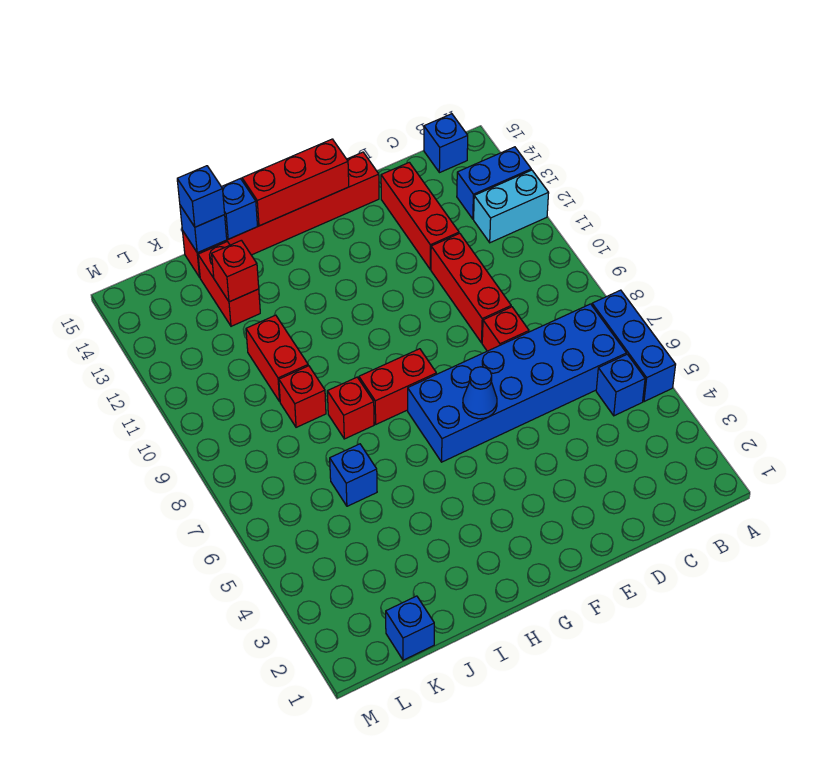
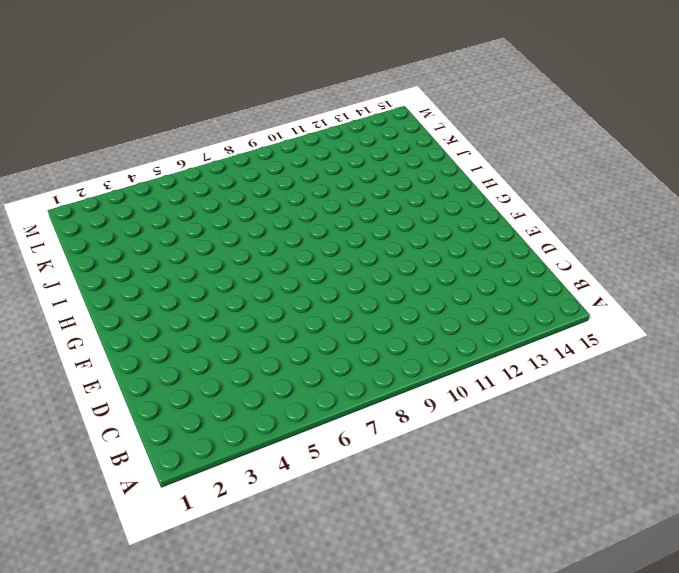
none -> blue 1x3 brick [592,290,676,402]
none -> cyan 1x2 brick [474,170,549,243]
none -> blue 1x2 brick [457,147,531,219]

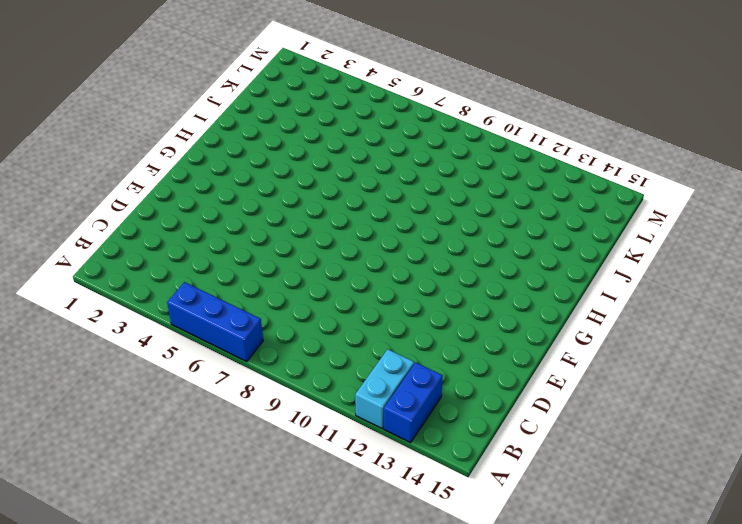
none -> blue 1x1 brick [596,354,645,416]
none -> blue 2x6 brick [408,304,626,462]
none -> blue 1x1 brick [424,114,468,173]

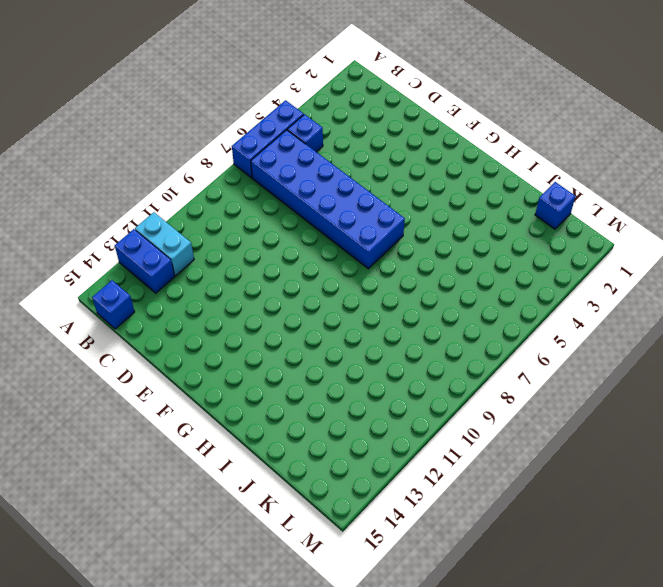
none -> red 1x1 brick [482,307,529,351]
none -> red 1x3 brick [431,233,511,343]
none -> red 1x3 brick [381,162,459,269]

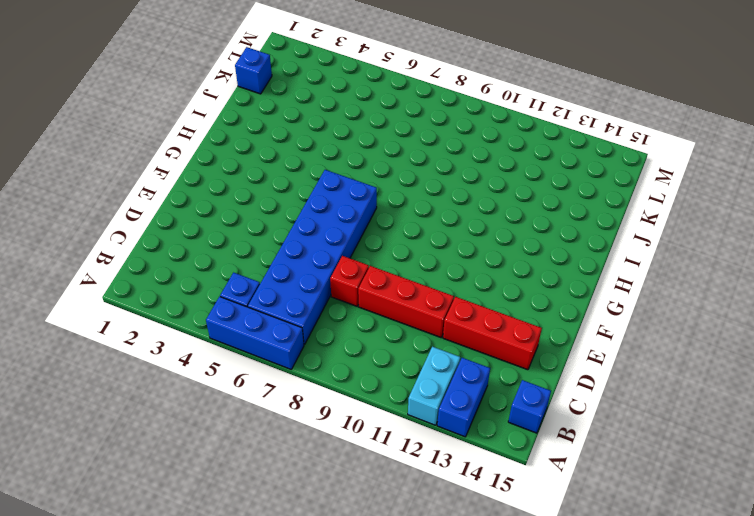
none -> red 1x6 brick [182,152,379,277]
none -> red 1x2 brick [359,349,436,424]
none -> red 1x1 brick [327,377,374,439]

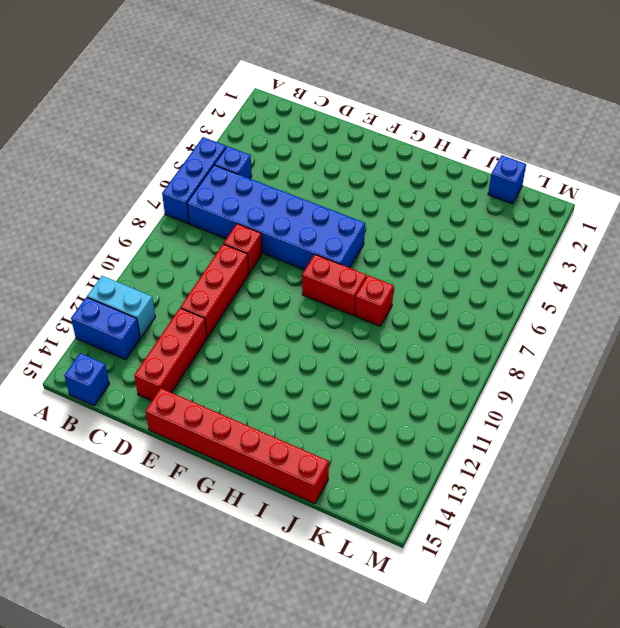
none -> blue 1x1 brick [330,444,377,506]
none -> red 1x1 brick [279,366,326,427]
none -> red 1x2 brick [246,315,308,401]

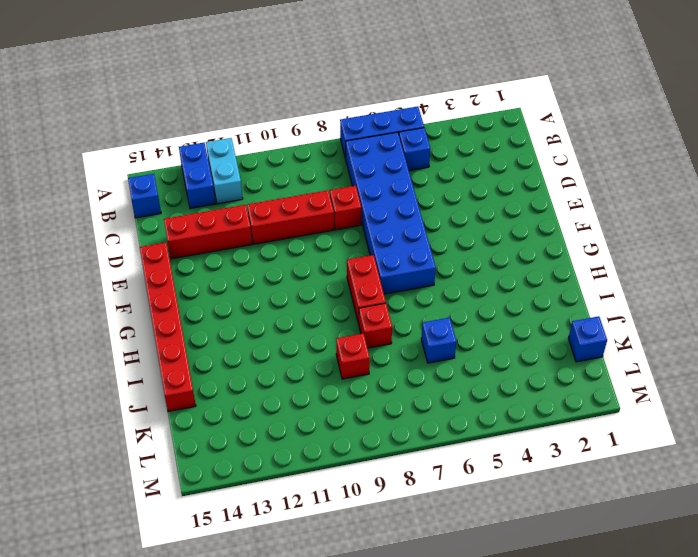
none -> red 1x2 brick [246,315,308,401]
none -> red 1x2 brick [198,242,260,326]
none -> blue 1x1 cone [463,367,497,419]

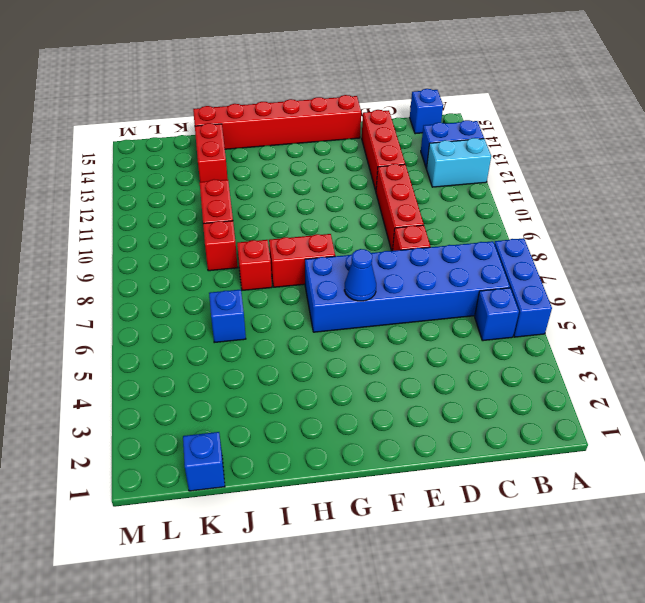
none -> red 1x3 brick [242,139,349,226]
none -> blue 1x1 brick [222,179,258,239]
none -> red 1x1 brick [212,240,259,302]

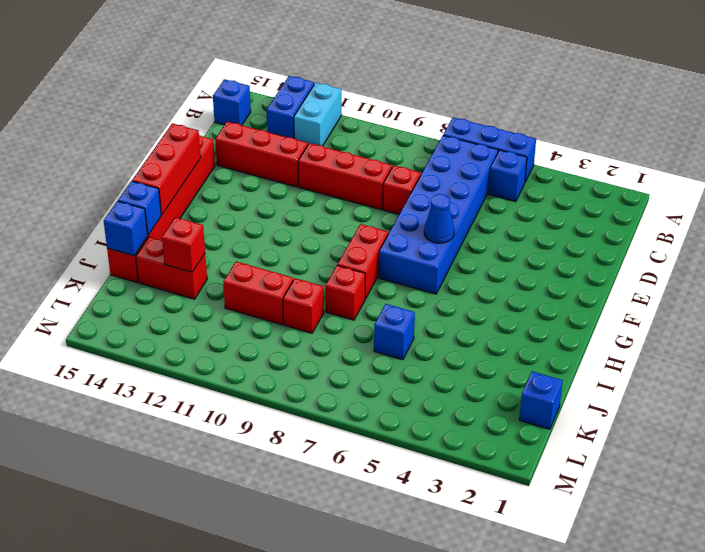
none -> blue 1x1 brick [177,166,225,227]

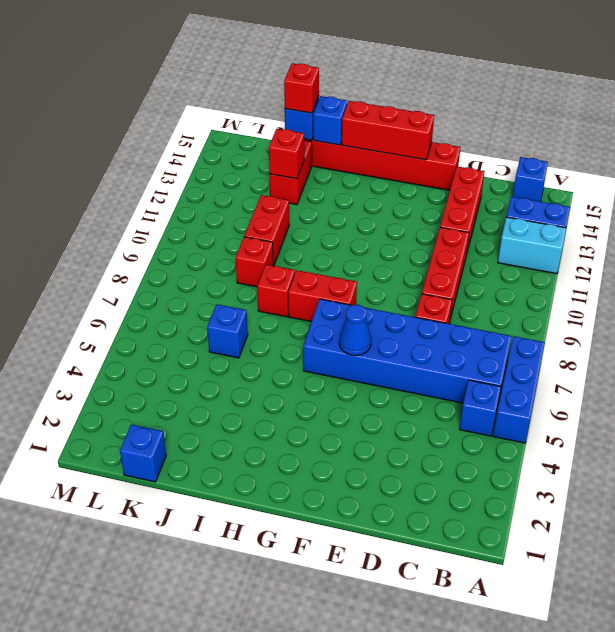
red 1x1 brick [284,63,319,113] -> blue 1x1 brick [177,166,225,227]

